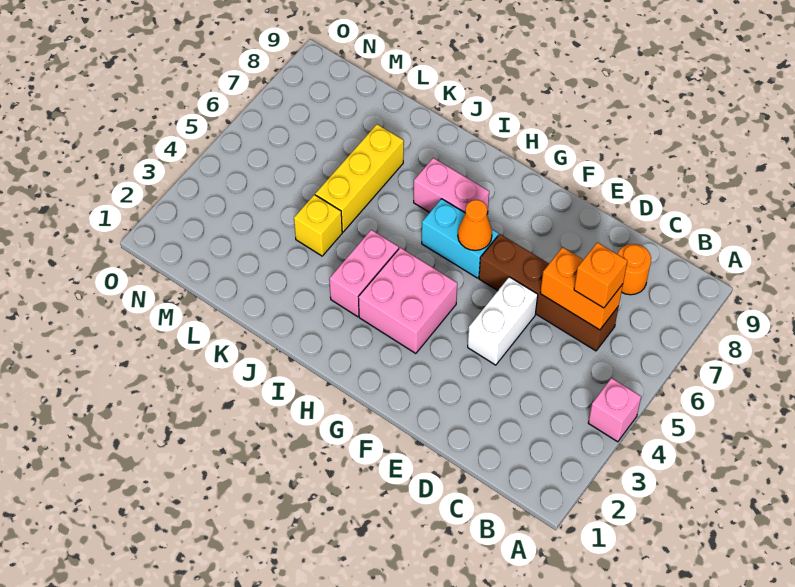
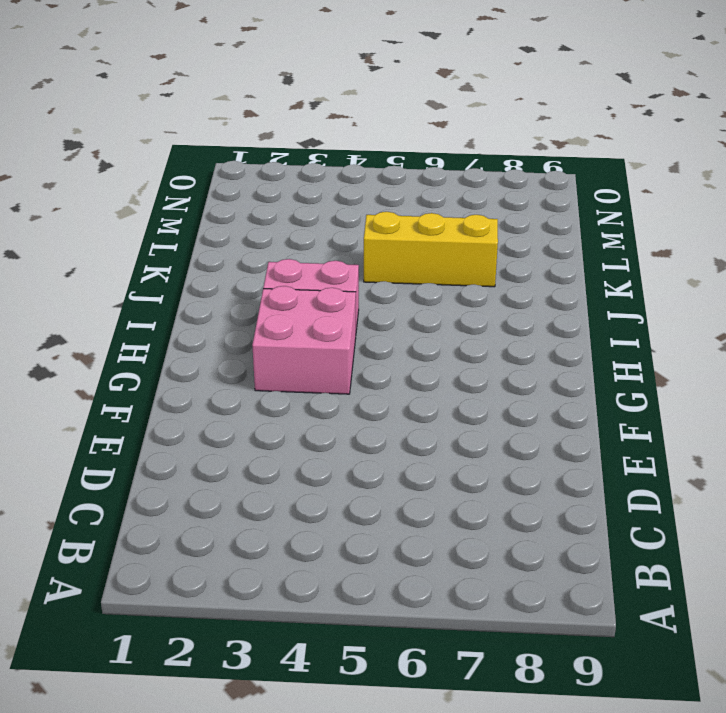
none -> pink 1x1 brick [588,378,641,442]
none -> brown 1x4 brick [479,234,619,351]
none -> orange 1x1 round brick [618,244,651,295]

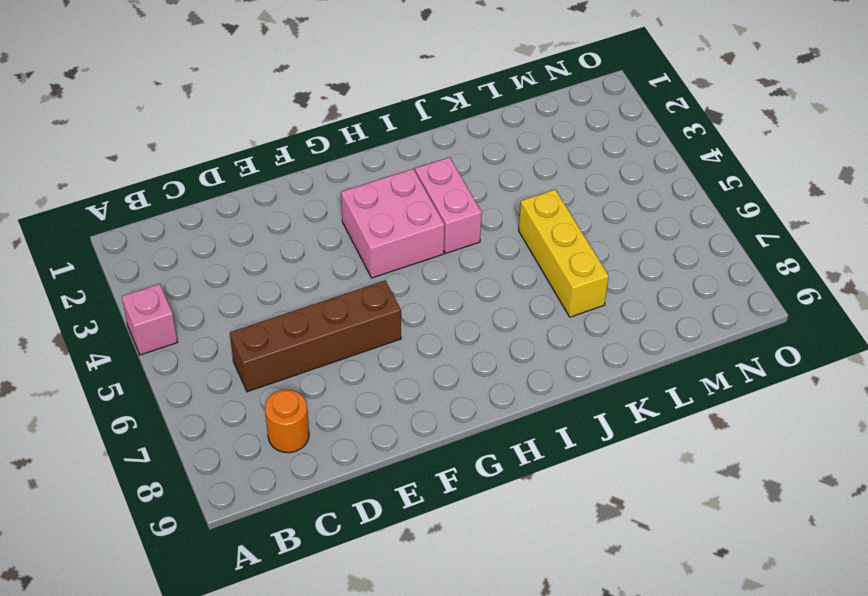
none -> white 1x2 brick [468,277,538,365]
none -> cyan 1x2 brick [422,199,498,278]
none -> pink 1x2 brick [414,158,489,214]

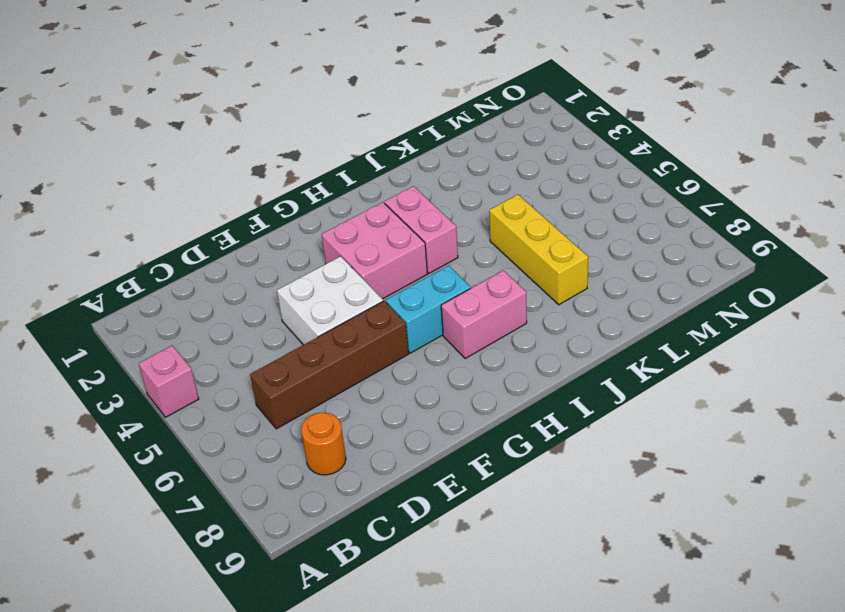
white 2x2 brick [277,256,383,345] -> white 1x2 brick [468,277,538,365]
none -> yellow 1x1 brick [294,195,342,256]
none -> orange 1x2 brick [540,247,623,330]
none -> orange 1x1 cone [458,200,492,250]

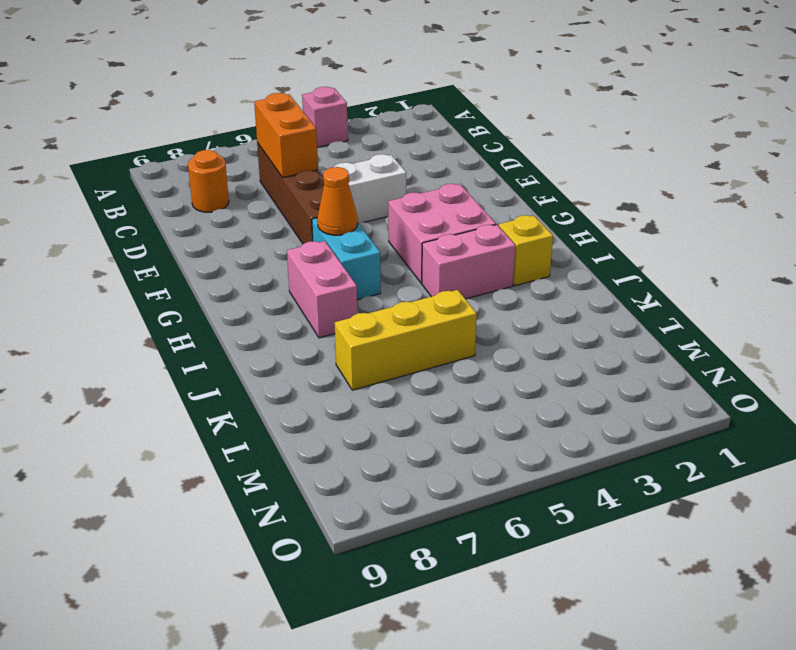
yellow 1x1 brick [499,215,553,286] -> yellow 1x1 brick moved to [294,195,342,256]
none -> orange 1x1 brick [574,243,628,308]

